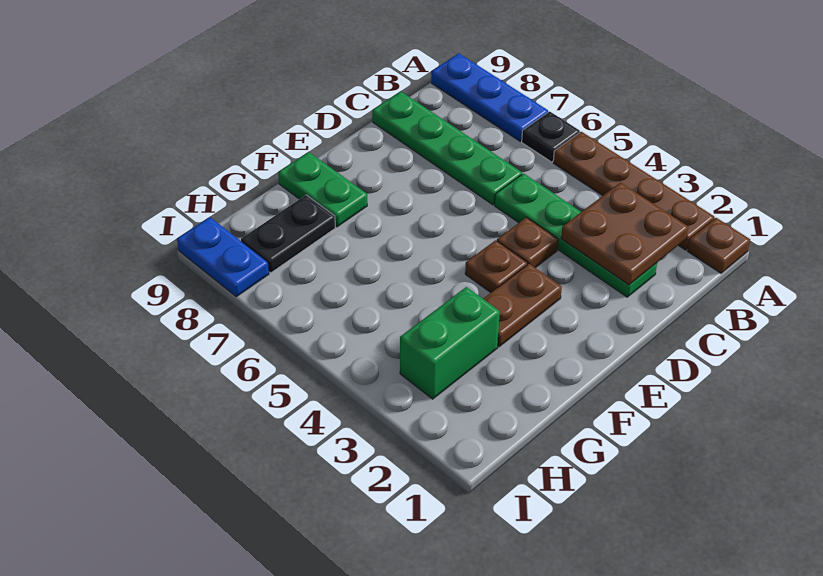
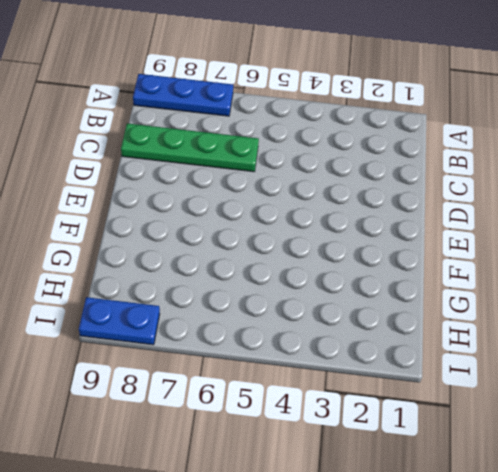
none -> brown 1x1 plate [687,218,750,273]
none -> brown 1x4 plate [553,132,714,250]
none -> black 1x1 plate [522,111,580,162]

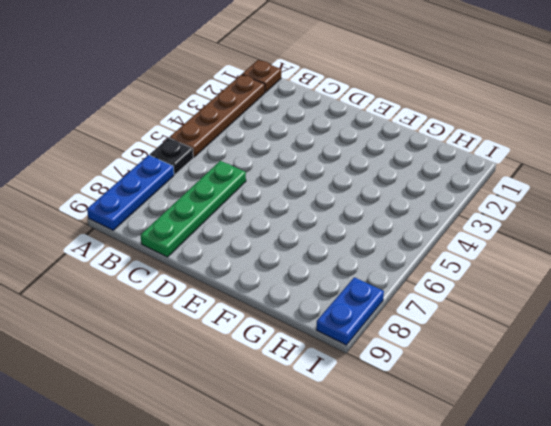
none -> green 1x4 plate [495,173,657,297]
none -> brown 1x1 plate [497,217,558,268]
none -> brown 1x2 plate [483,264,562,347]

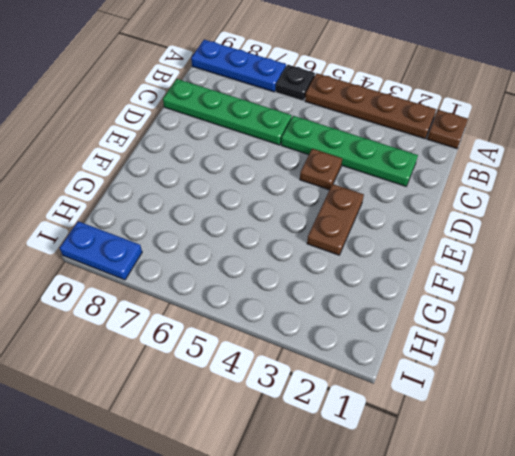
none -> brown 1x1 plate [465,240,527,293]
none -> green 1x2 plate [278,152,367,227]
none -> green 1x2 brick [400,287,500,399]

